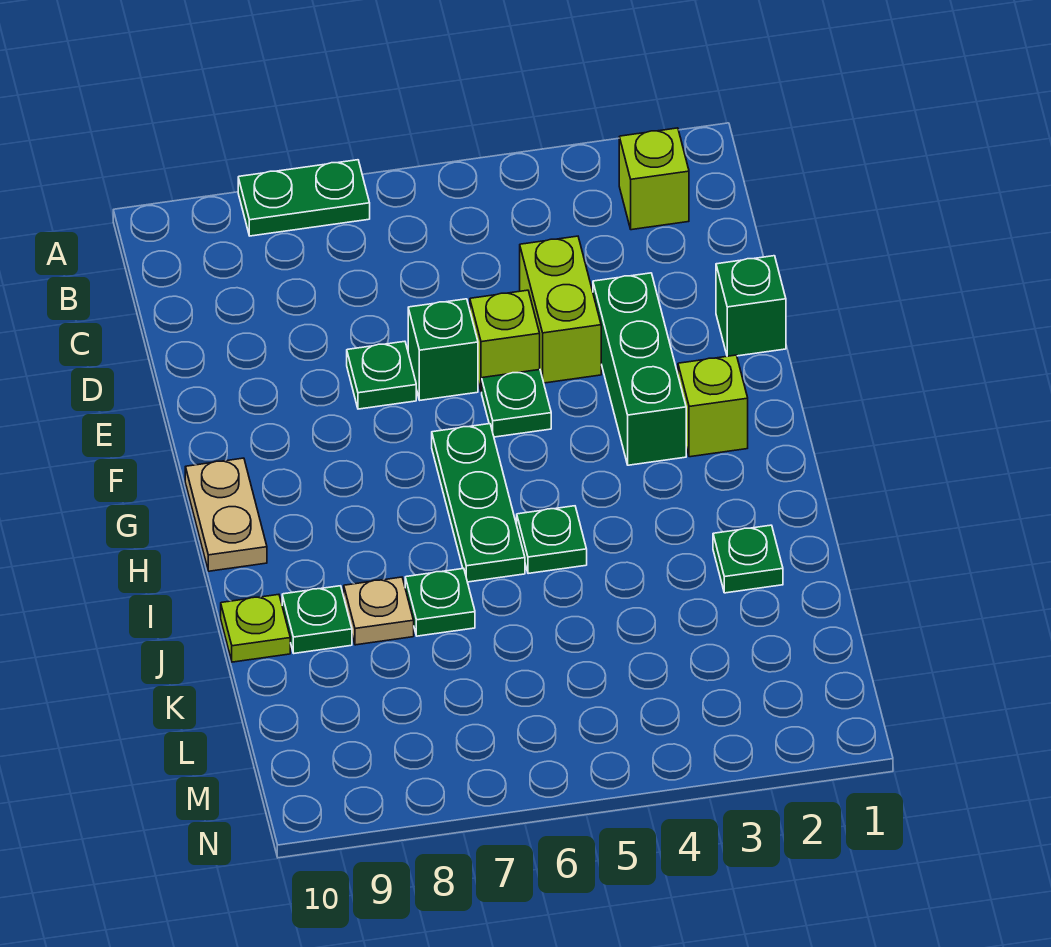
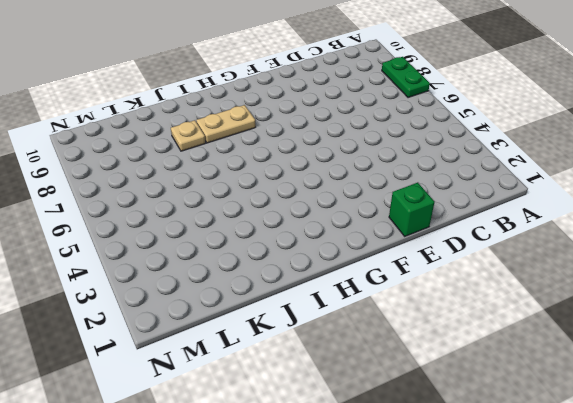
tan 1x2 plate [196,105,256,143] -> tan 1x2 plate moved to [185,458,267,571]
none -> lime 1x1 brick [619,128,689,230]
none -> lime 1x2 brick [520,236,601,383]
none -> green 1x3 brick [593,273,686,465]

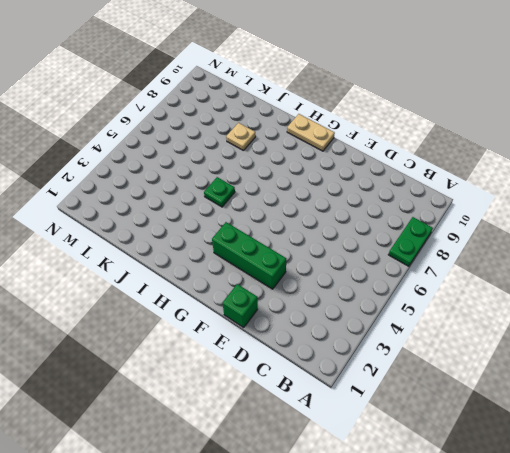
none -> lime 1x1 brick [619,128,689,230]
none -> lime 1x2 brick [520,236,601,383]
none -> lime 1x1 brick [470,290,540,392]

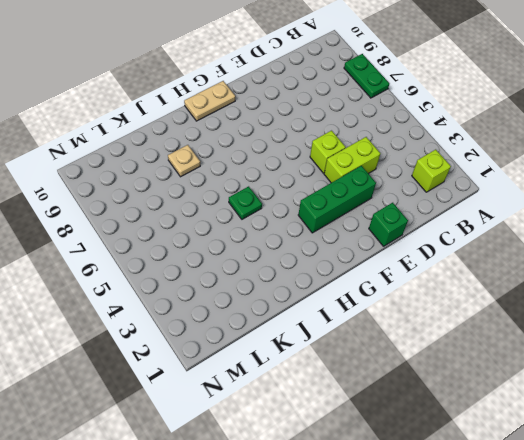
none -> green 1x1 brick [408,299,478,400]
none -> green 1x1 plate [347,341,416,409]
none -> green 1x1 plate [482,370,551,437]

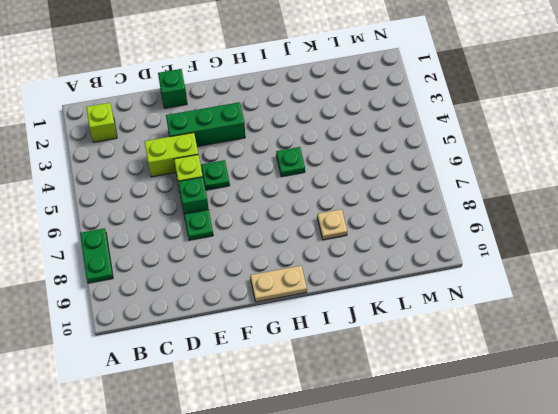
none -> lime 1x1 brick [678,355,748,457]
none -> green 1x3 plate [432,424,525,582]
none -> green 1x1 plate [713,525,783,593]

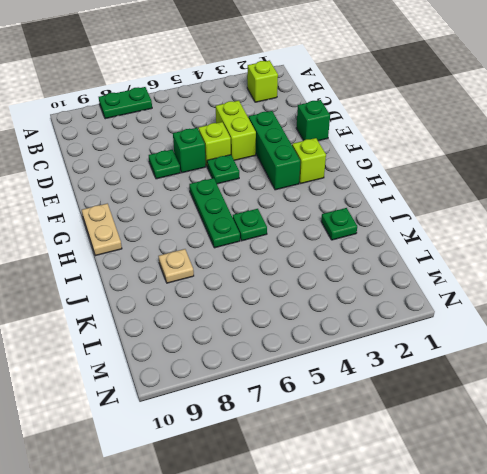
none -> green 1x1 plate [405,568,475,636]
none -> green 1x1 plate [282,586,352,653]
none -> lime 1x1 plate [221,594,290,662]

